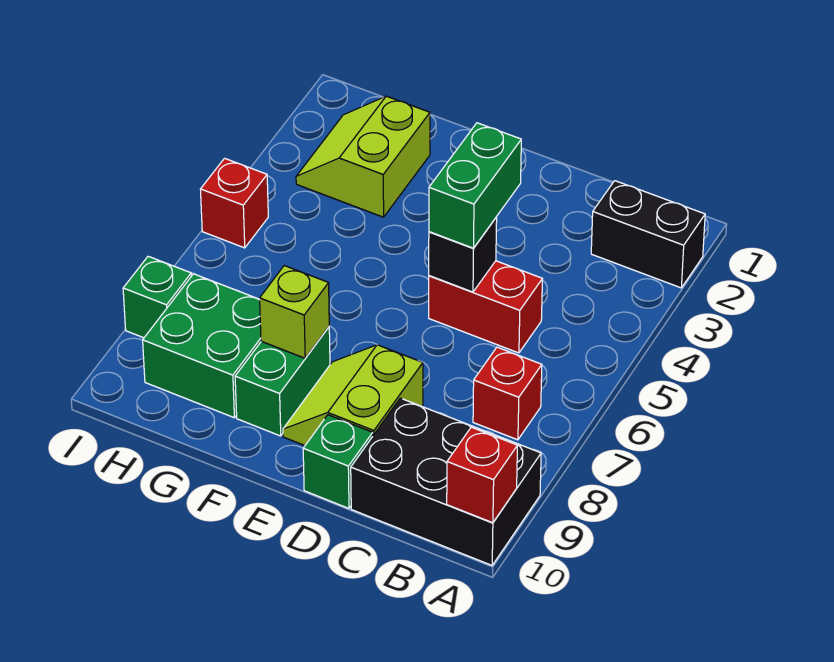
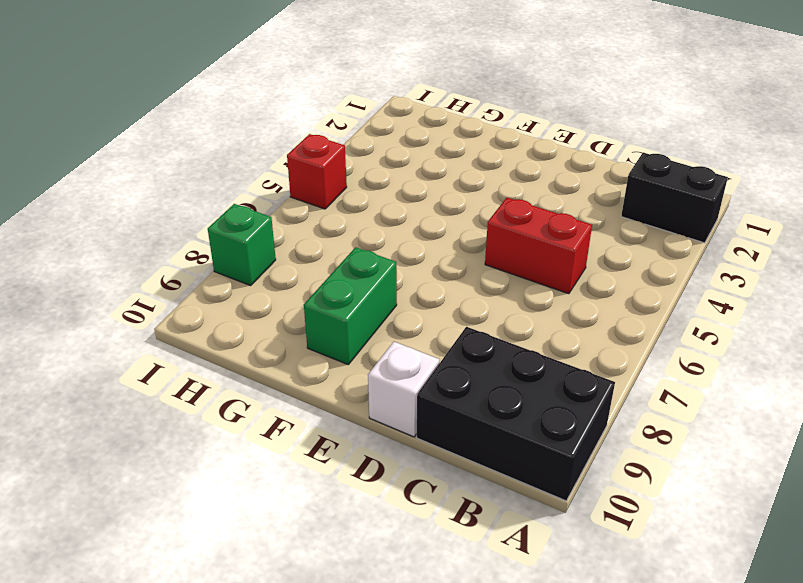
white 1x1 brick [368,342,440,437] -> green 1x1 brick [303,415,373,508]
none -> red 1x1 brick [473,347,542,440]
none -> lime 2x2 slope [283,345,423,446]
none -> lime 2x2 slope [296,96,430,217]

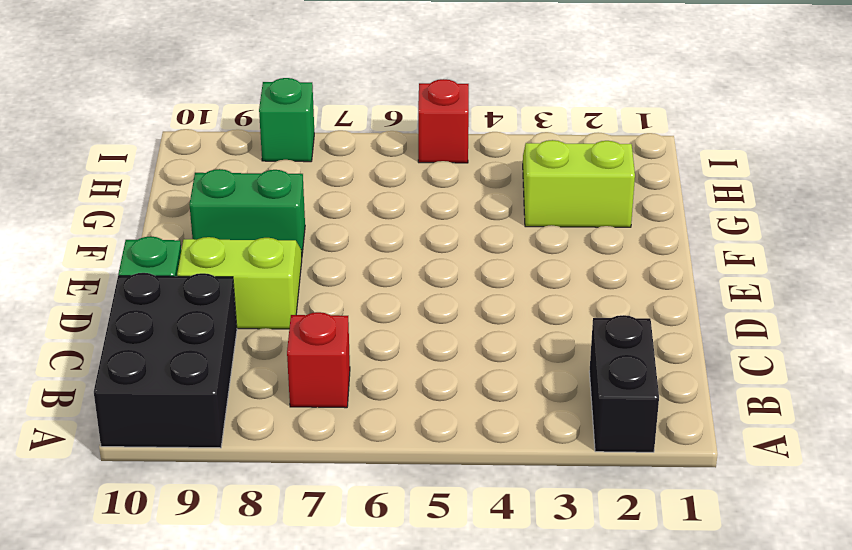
none -> red 1x2 brick [429,261,542,353]
none -> green 2x2 brick [143,274,261,418]
none -> red 1x1 brick [447,427,517,523]

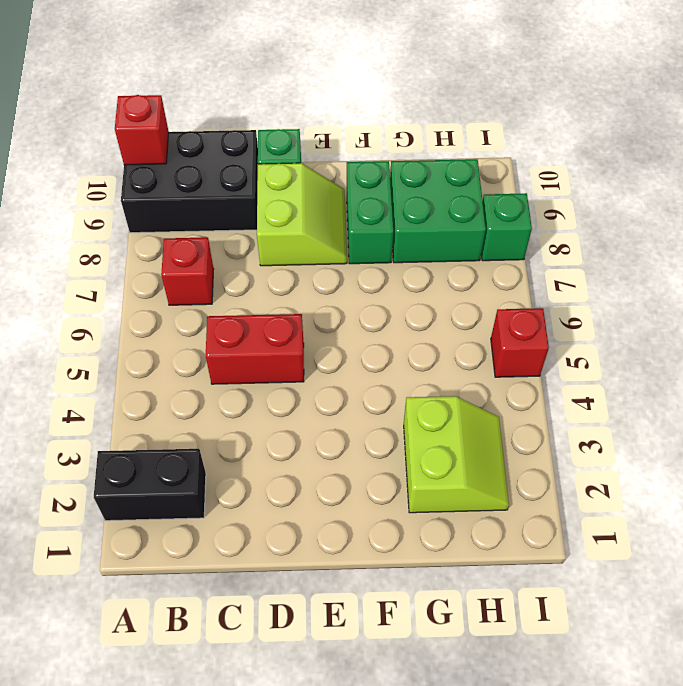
none -> black 1x1 brick [429,217,497,292]
none -> lime 1x1 brick [260,266,329,358]
none -> green 1x2 brick [429,123,521,248]

